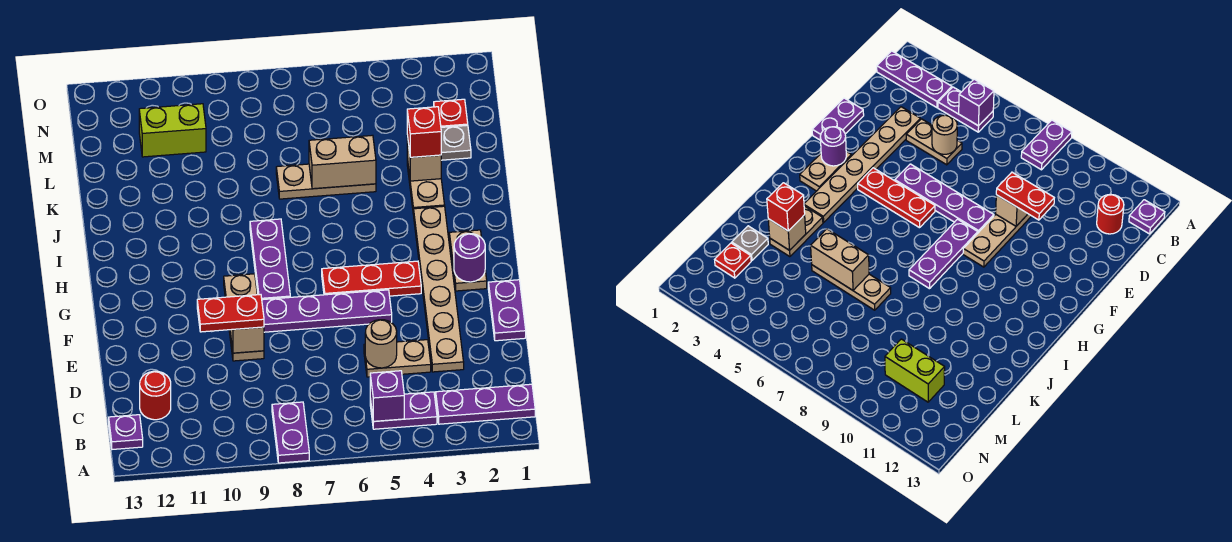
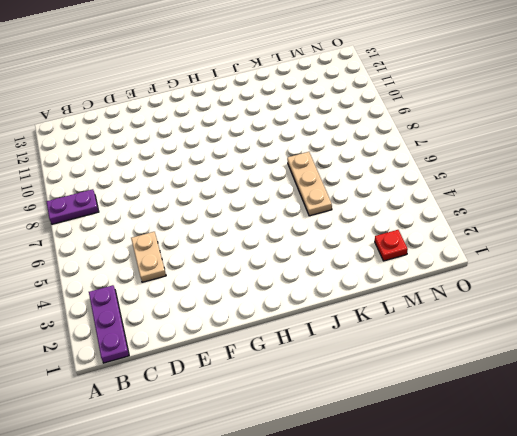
none -> purple 1x2 plate [370,392,437,429]
none -> purple 1x1 plate [109,415,143,449]
none -> red 1x1 round brick [140,371,171,420]

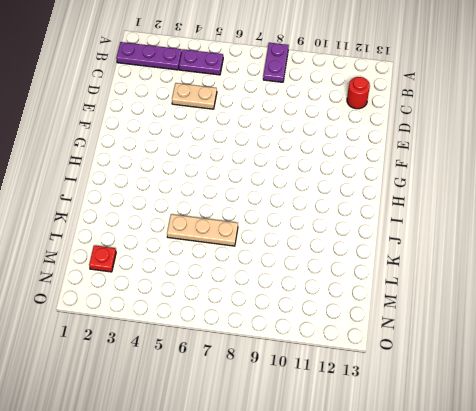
none -> purple 1x1 plate [109,415,143,449]
none -> tan 1x6 plate [414,206,464,372]
none -> purple 1x2 plate [488,280,526,341]

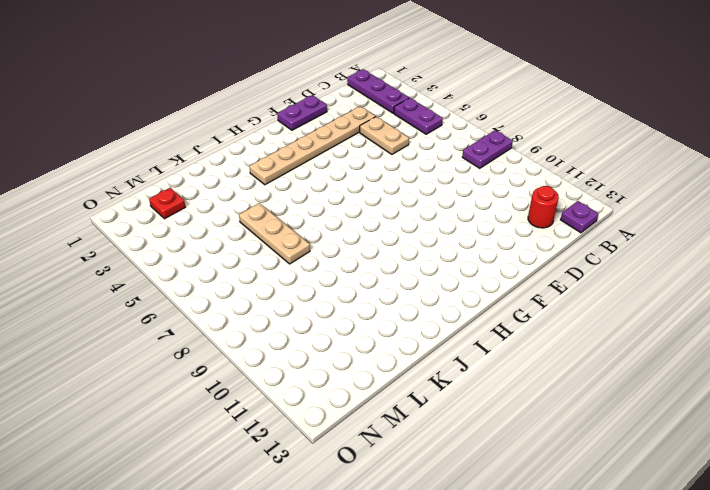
none -> tan 1x3 plate [224,274,264,361]
none -> purple 1x4 plate [262,290,392,332]
none -> tan 1x2 plate [449,230,487,291]

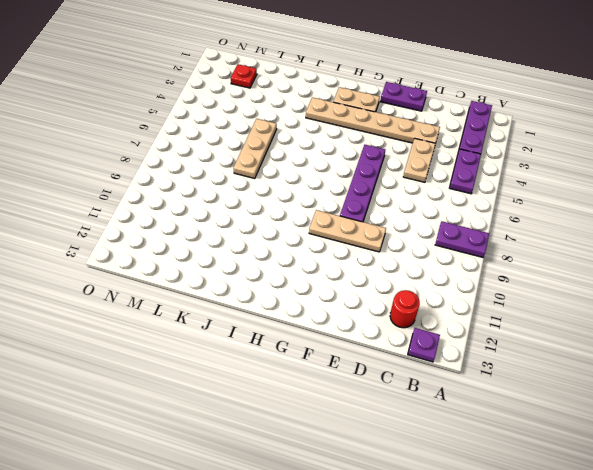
none -> red 1x3 plate [322,261,421,296]
none -> purple 1x3 plate [250,219,290,300]
none -> tan 1x2 plate [407,159,445,215]

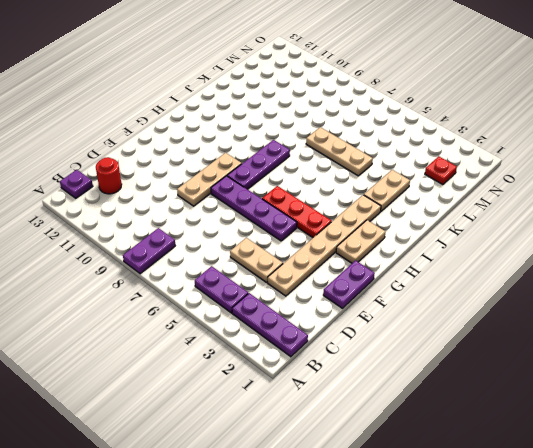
none -> grey 1x1 plate [441,125,471,160]
none -> lime 1x2 brick [139,104,206,157]
none -> purple 1x1 brick [370,371,404,421]

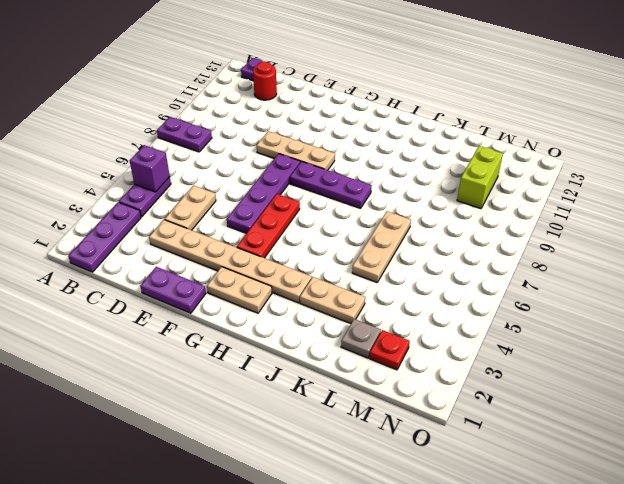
none -> tan 1x1 round brick [365,320,397,368]
none -> tan 1x1 brick [230,327,264,353]
none -> purple 1x1 round brick [454,234,485,282]

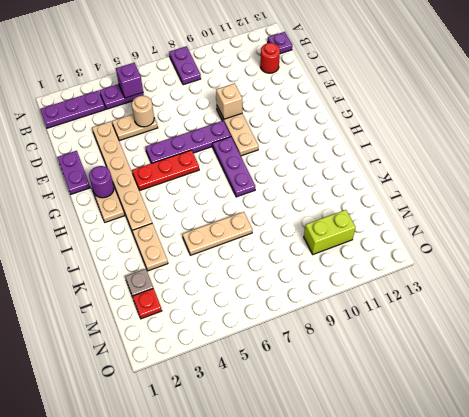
none -> tan 1x1 brick [407,135,441,181]
none -> tan 1x2 brick [309,135,376,189]
none -> red 1x2 plate [197,295,264,332]

